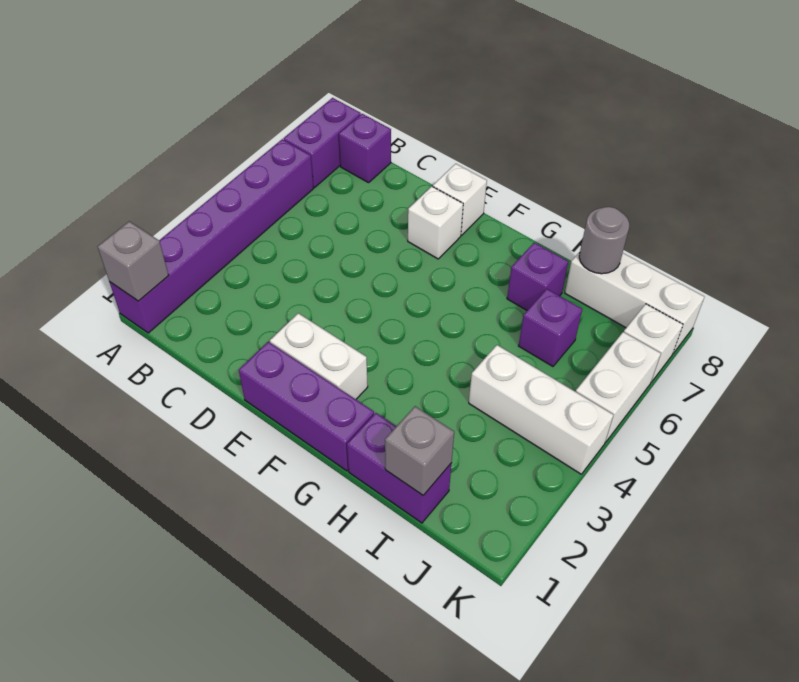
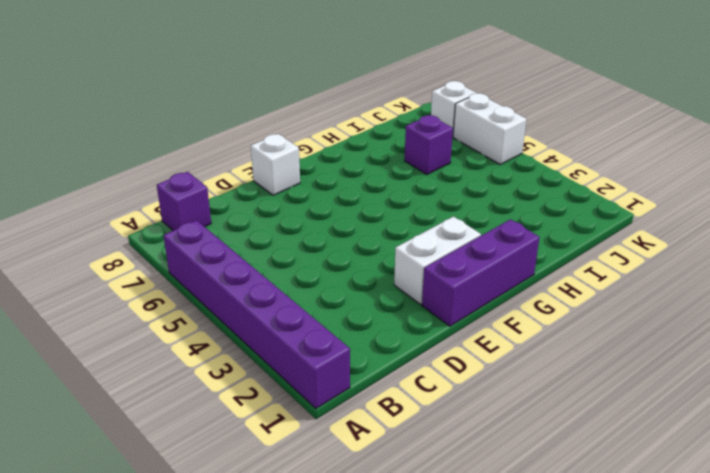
none -> purple 1x2 brick [283,98,361,187]
none -> white 1x1 brick [408,186,463,259]
none -> purple 1x2 brick [347,413,452,523]

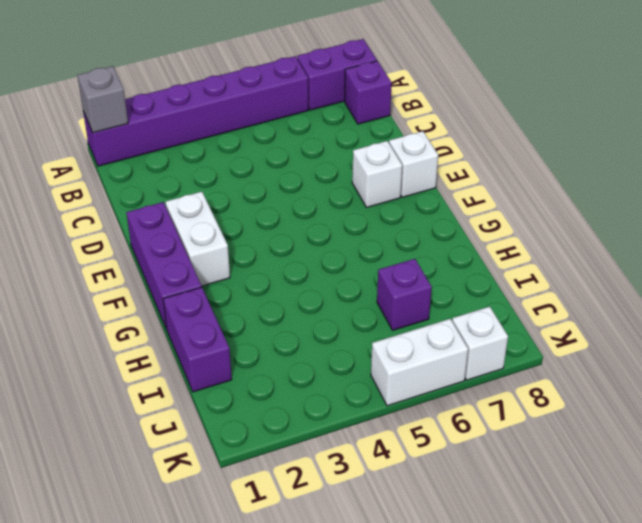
none -> purple 1x1 brick [507,243,568,310]
none -> white 1x3 brick [469,345,613,474]
none -> white 1x3 brick [565,252,704,353]

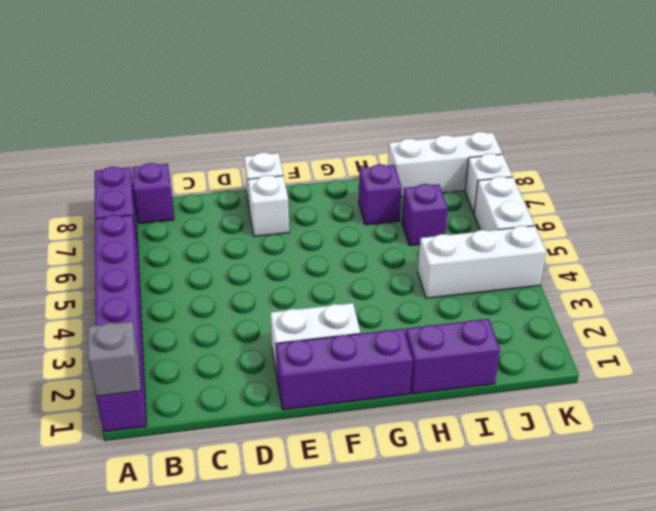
none -> grey 1x1 brick [385,406,454,495]
none -> grey 1x1 round brick [579,207,629,274]

